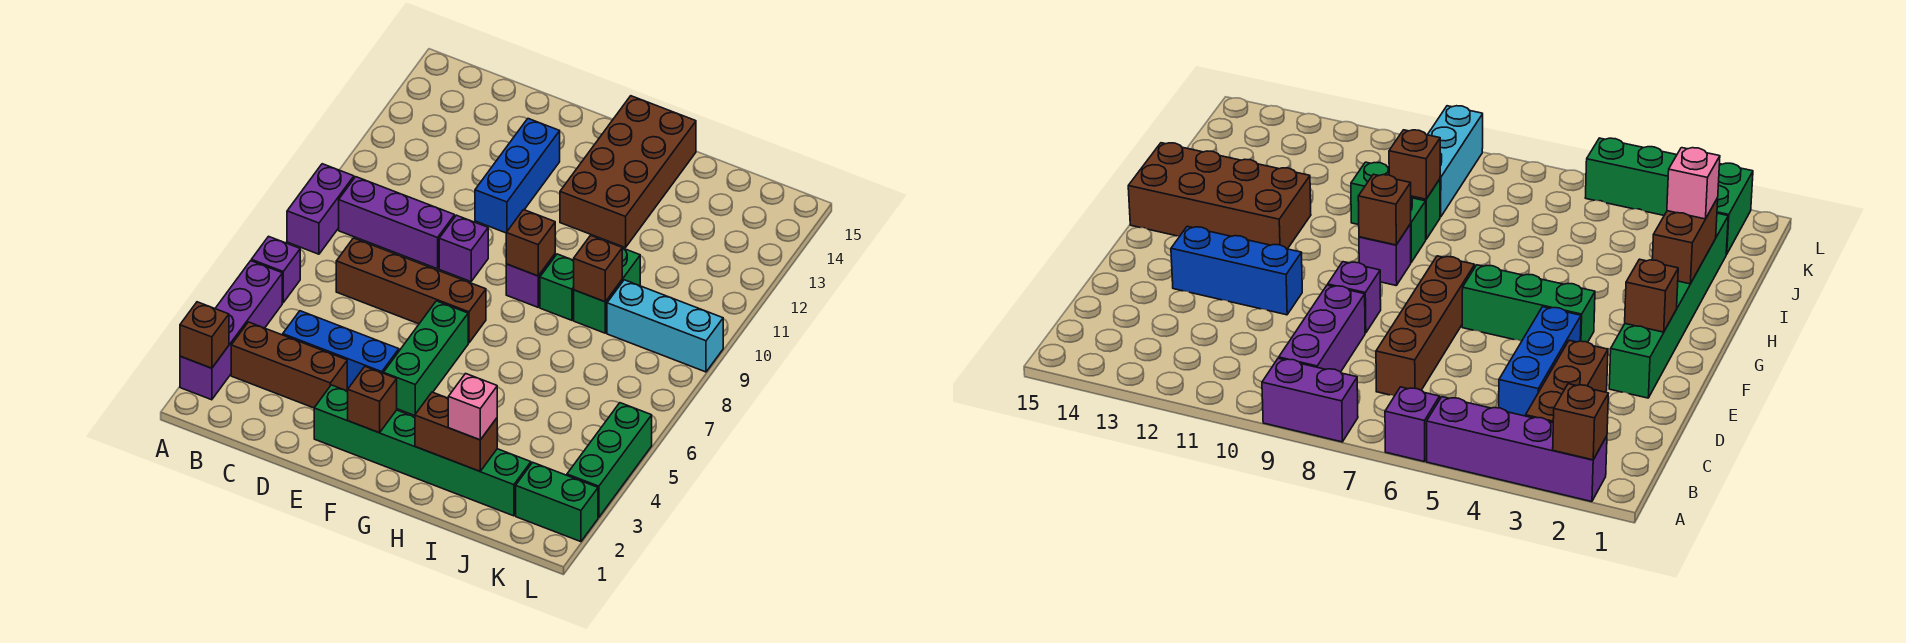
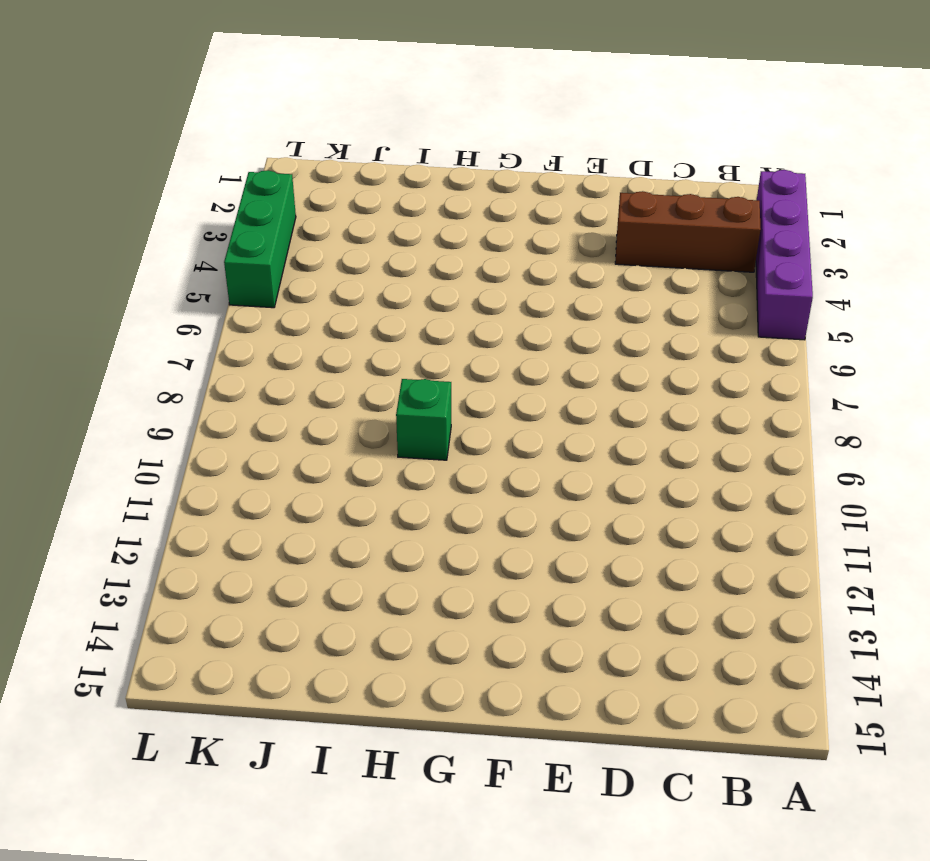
none -> purple 1x1 brick [251,236,300,303]
none -> purple 1x2 brick [287,164,354,254]
none -> purple 1x3 brick [339,177,455,269]

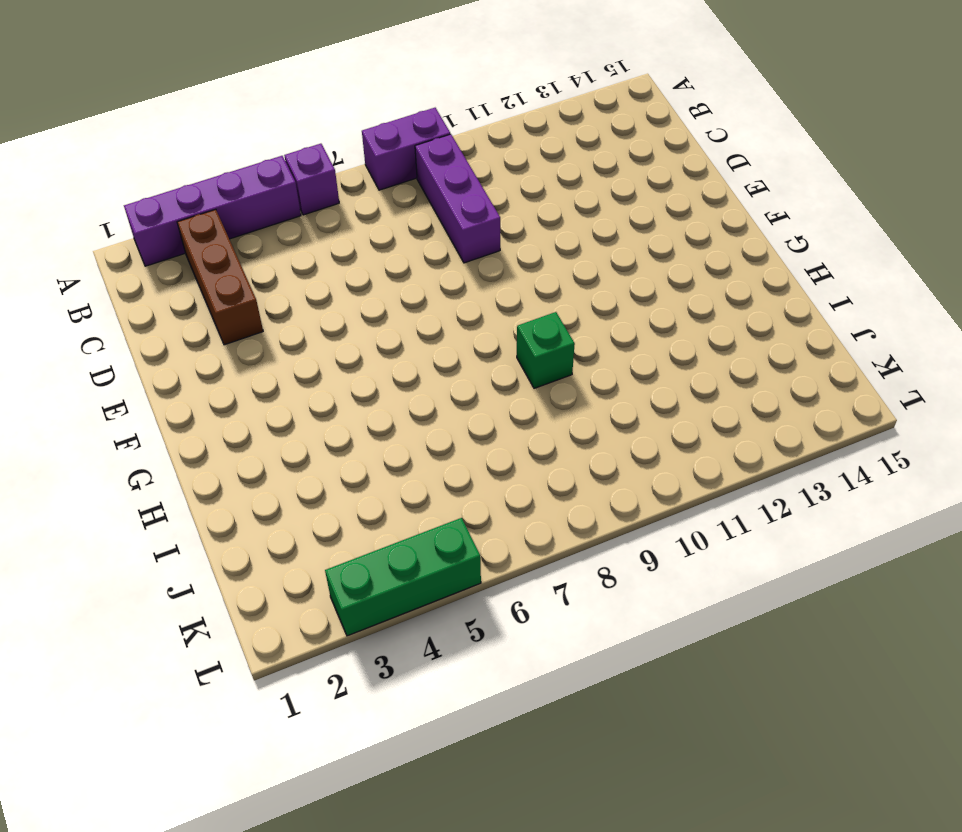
none -> blue 1x3 brick [283,311,399,389]
none -> brown 1x4 brick [336,238,486,343]
none -> green 1x6 brick [314,385,531,516]

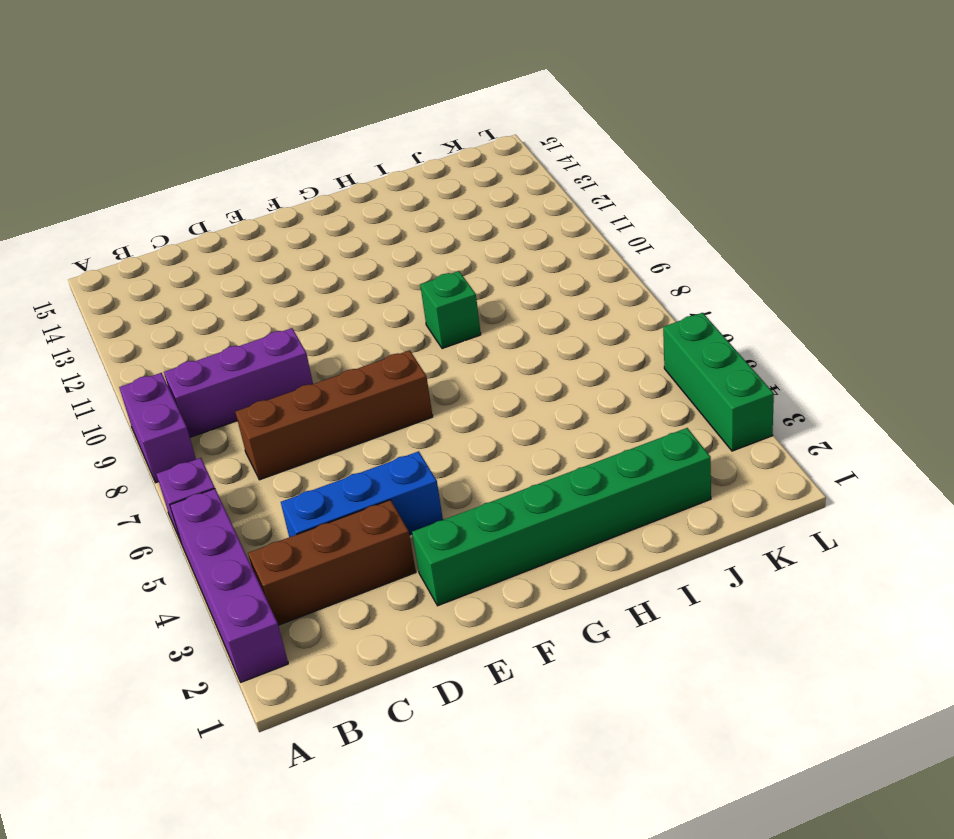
none -> purple 1x1 brick [439,215,488,282]
none -> blue 1x3 brick [475,119,560,233]
none -> green 1x3 brick [384,301,468,416]

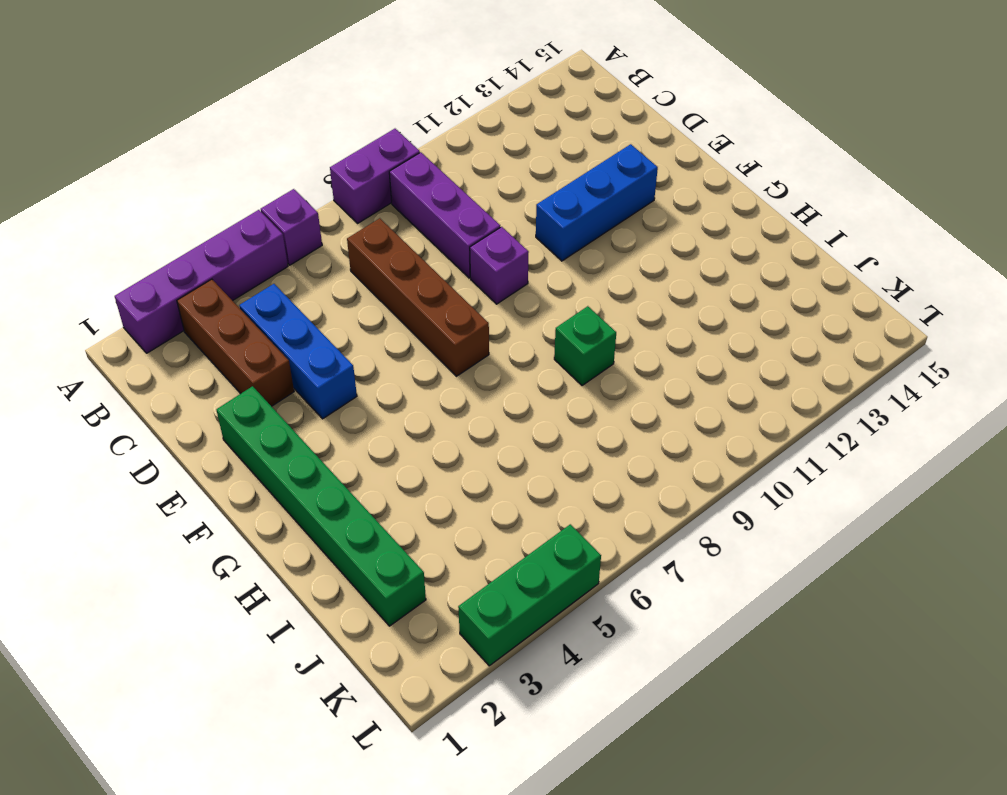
none -> green 1x3 brick [384,301,468,416]
none -> purple 1x1 brick [506,254,555,307]
none -> brown 2x4 brick [560,96,696,248]

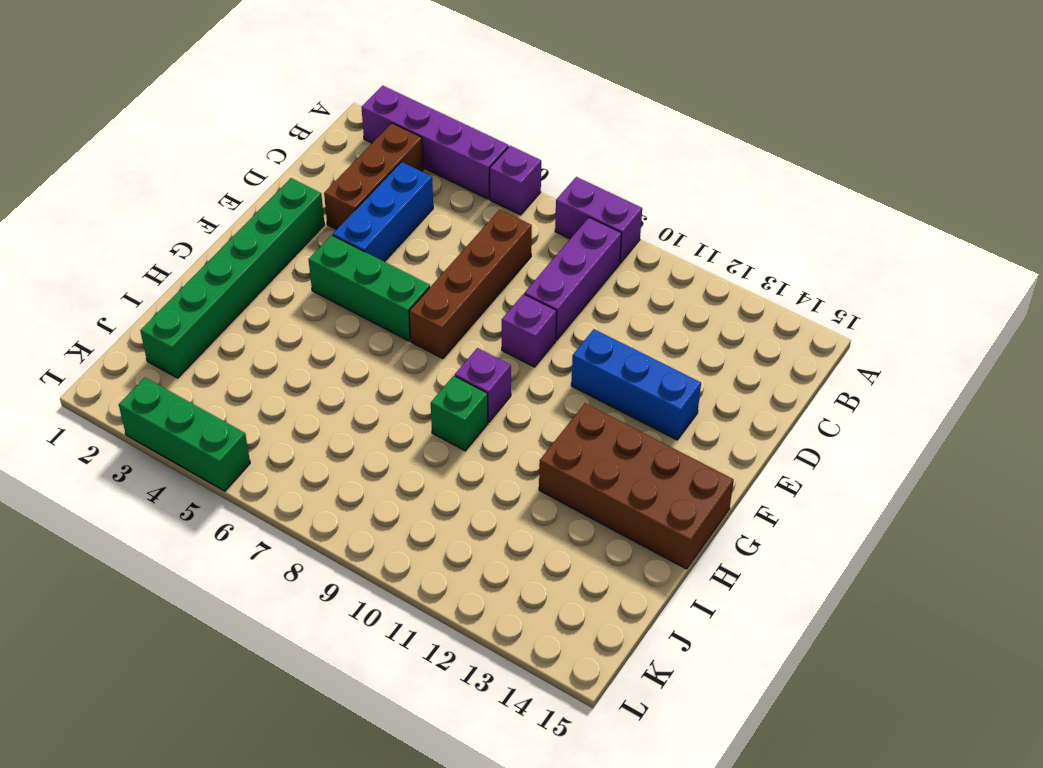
none -> green 1x2 brick [574,248,640,333]
none -> cyan 1x3 brick [607,280,723,372]
none -> green 1x2 brick [516,463,598,542]

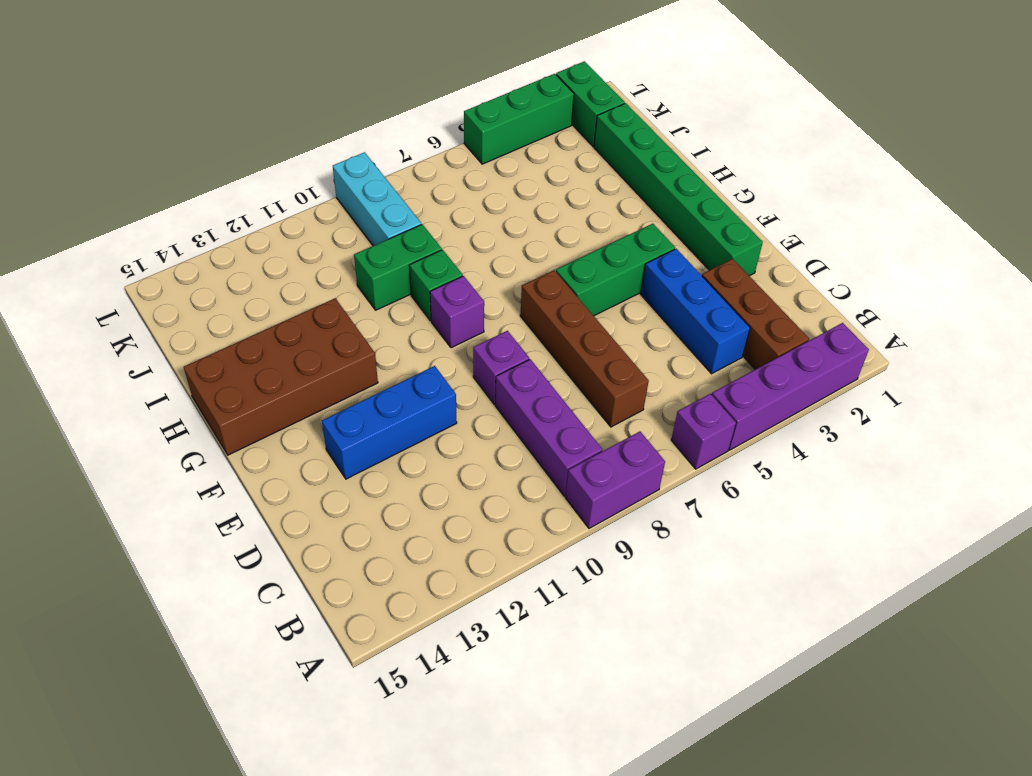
none -> brown 1x1 brick [180,302,229,368]
none -> brown 1x1 brick [348,367,397,433]
none -> brown 1x1 brick [506,210,555,276]

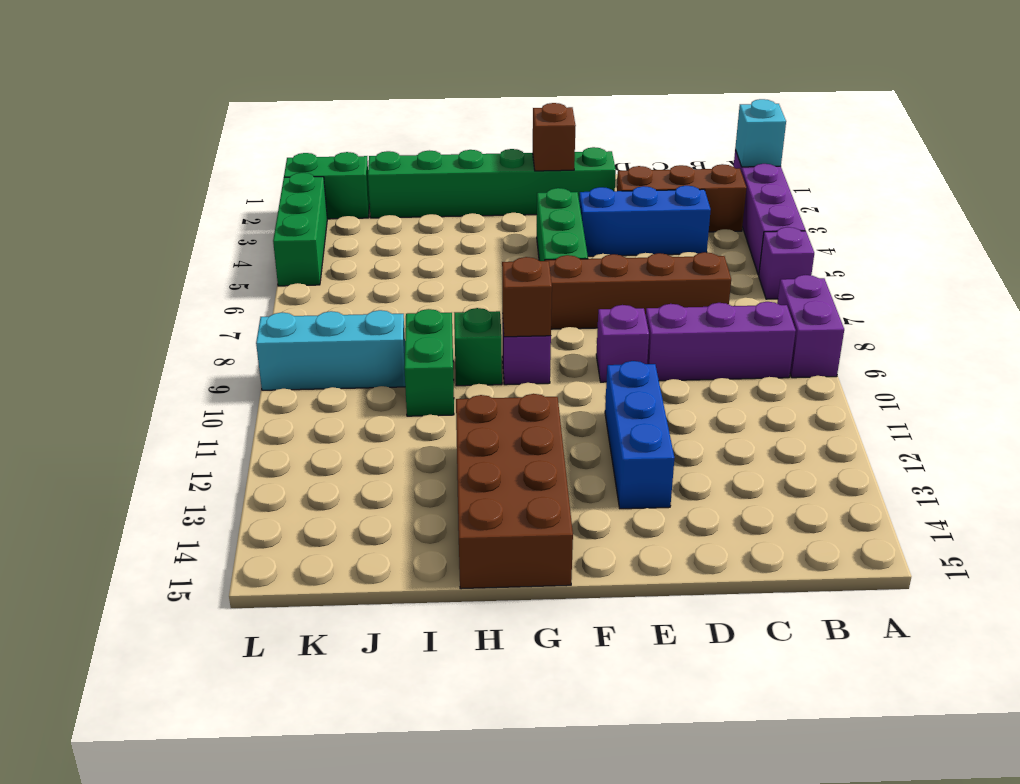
cyan 1x1 brick [735,99,786,167] -> brown 1x1 brick [180,302,229,368]
none -> brown 1x2 brick [415,392,497,471]
none -> brown 1x1 brick [574,235,622,302]
none -> pink 1x1 brick [448,374,497,440]

